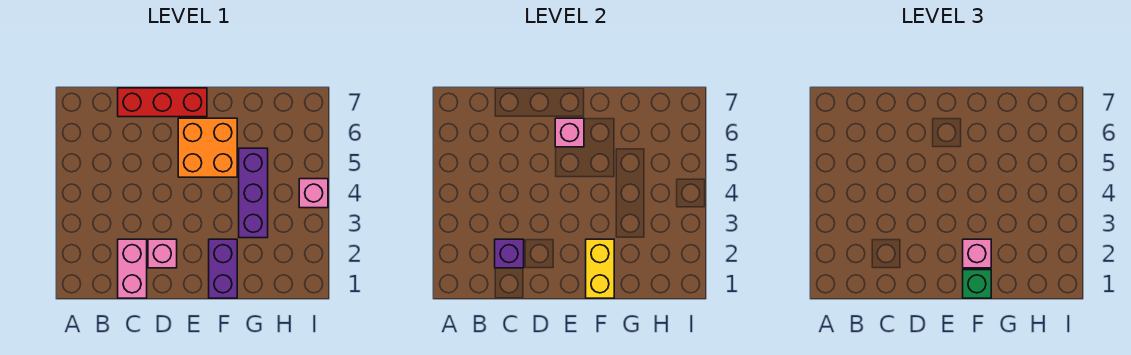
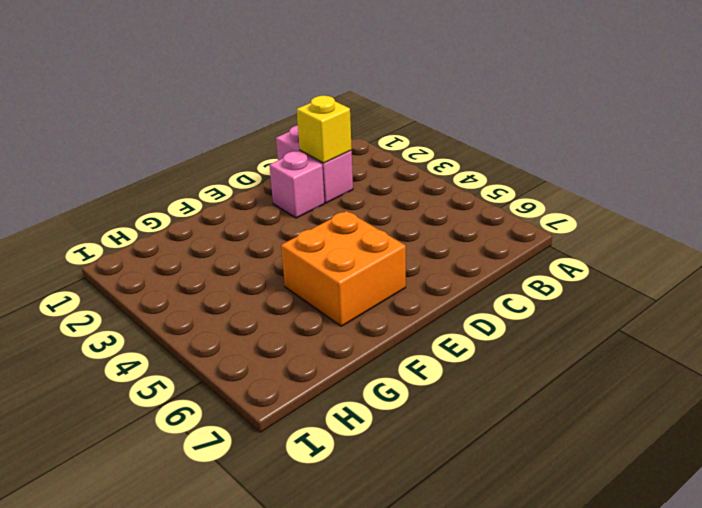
yellow 1x1 brick [297,96,352,163] -> purple 1x1 brick [495,239,524,268]
none -> red 1x3 brick [118,88,207,117]
none -> purple 1x2 brick [209,239,237,298]
none -> purple 1x3 brick [239,148,268,238]

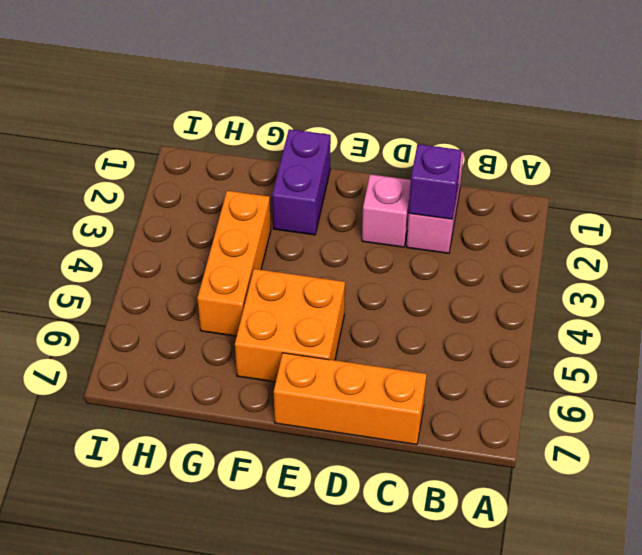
orange 1x3 brick [274,353,426,445] -> red 1x3 brick [118,88,207,117]
orange 1x3 brick [197,191,271,336] -> purple 1x3 brick [239,148,268,238]
none -> pink 1x1 brick [299,179,328,208]
none -> pink 1x1 brick [555,118,584,147]
none -> yellow 1x2 brick [586,239,614,298]

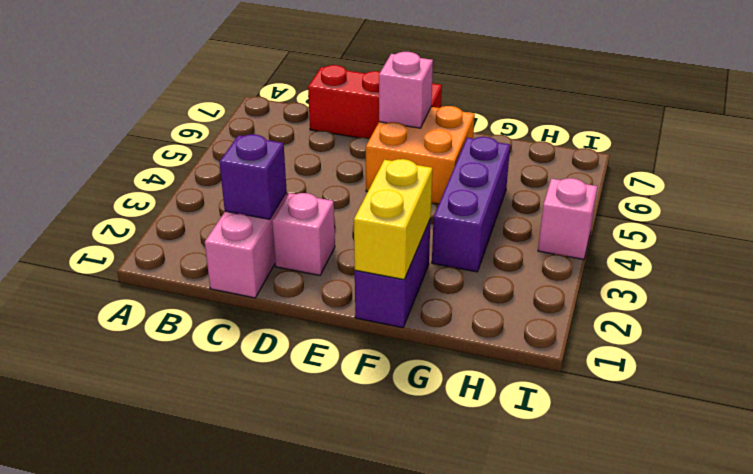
none -> green 1x1 brick [963,270,991,298]
none -> pink 1x1 brick [963,239,991,268]

